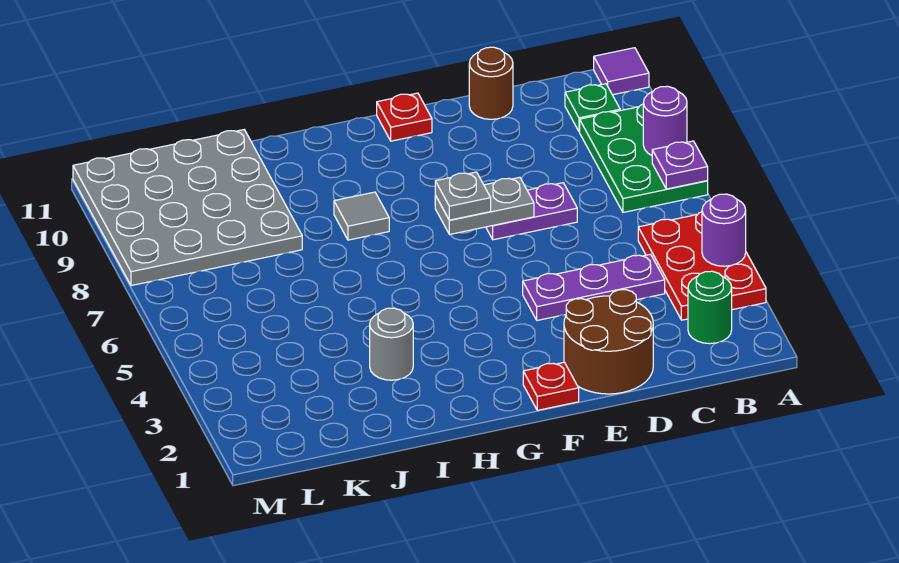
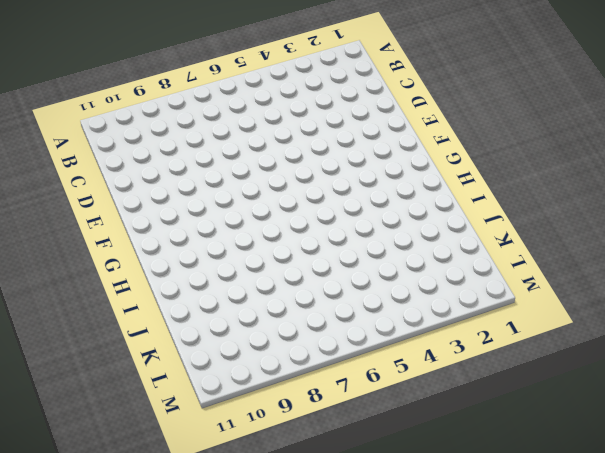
none -> red 2x3 plate [638,212,766,320]
none -> green 2x3 plate [580,104,708,212]
none -> purple 1x1 tile [594,48,649,95]

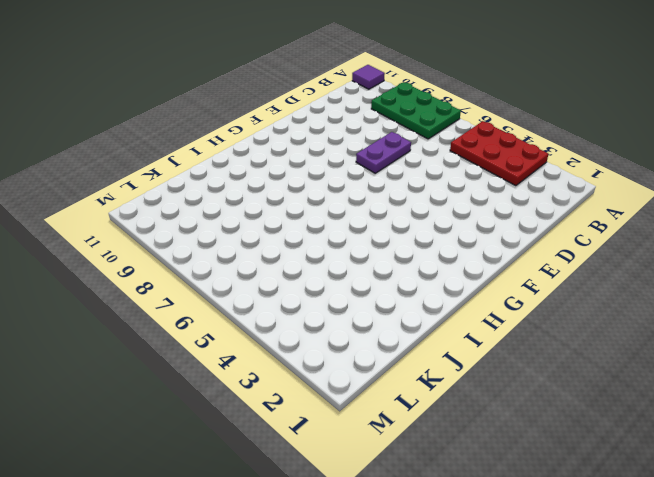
none -> green 1x1 round brick [688,271,732,344]
none -> green 1x1 plate [565,84,620,132]
none -> purple 1x3 plate [523,254,665,320]

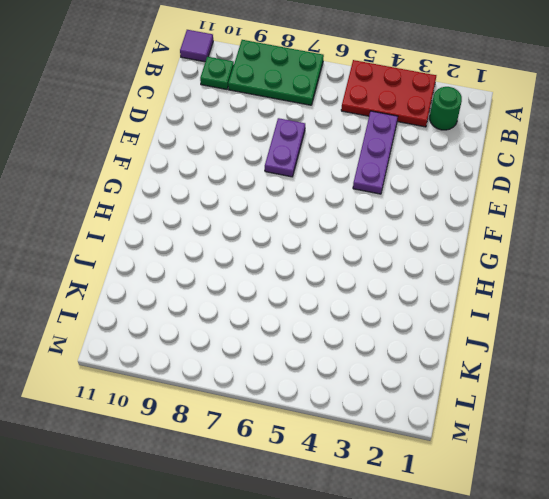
none -> brown 2x2 round brick [564,290,653,394]
none -> brown 1x1 round brick [469,47,513,119]
none -> red 1x1 plate [523,362,579,410]

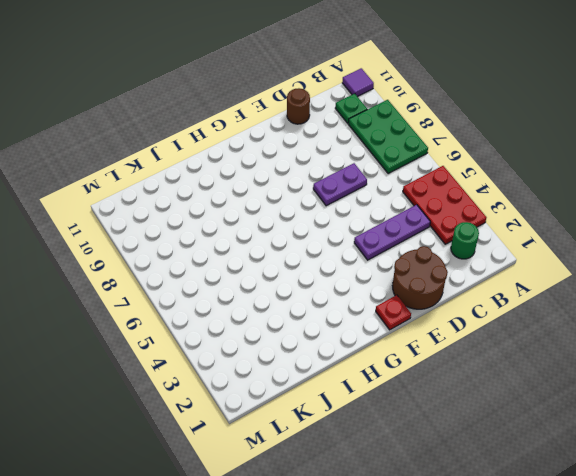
none -> red 1x1 plate [377,93,432,141]
none -> grey 1x1 tile [334,192,389,240]
none -> grey 1x1 round brick [370,308,413,380]

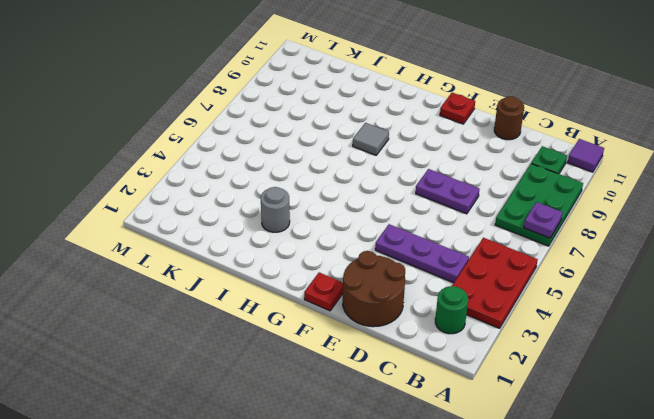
none -> grey 4x4 plate [73,130,302,286]
none -> purple 1x1 round brick [702,194,746,266]
none -> purple 1x1 round brick [643,86,687,155]

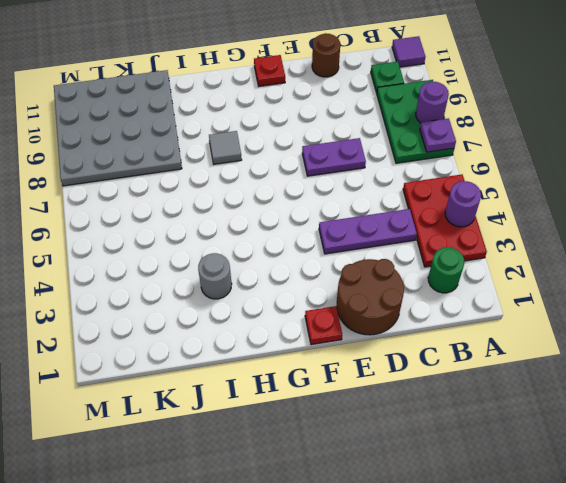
none -> grey 1x2 plate [435,177,534,235]
none -> grey 1x1 plate [435,172,491,220]

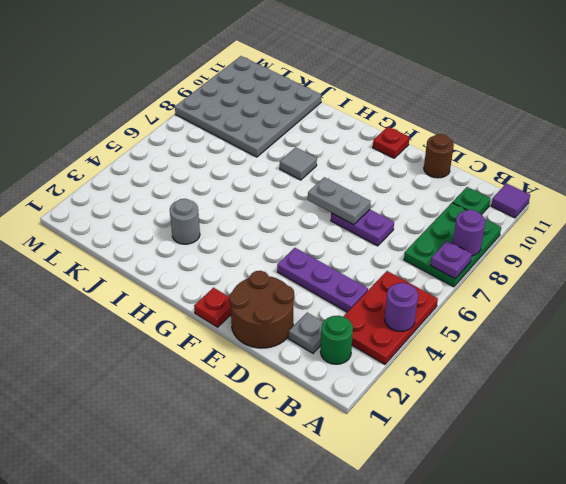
grey 1x1 plate [289,313,323,353] -> grey 1x1 plate moved to [435,172,491,220]

